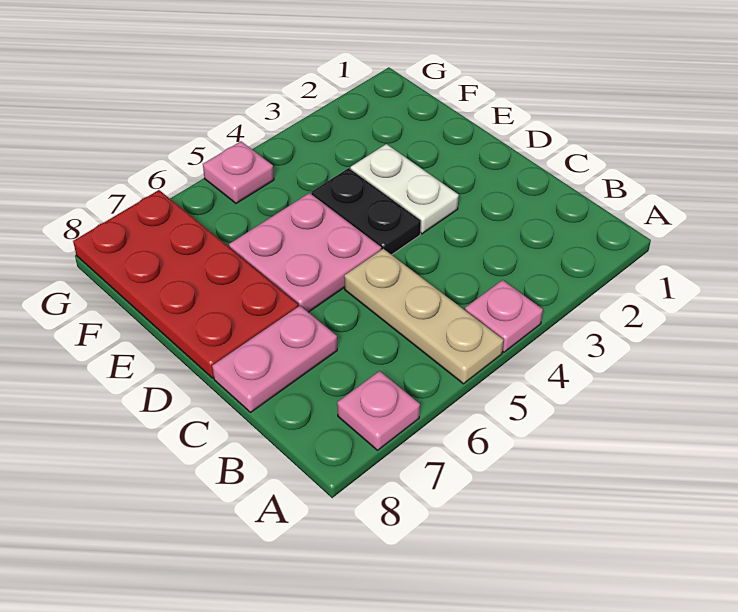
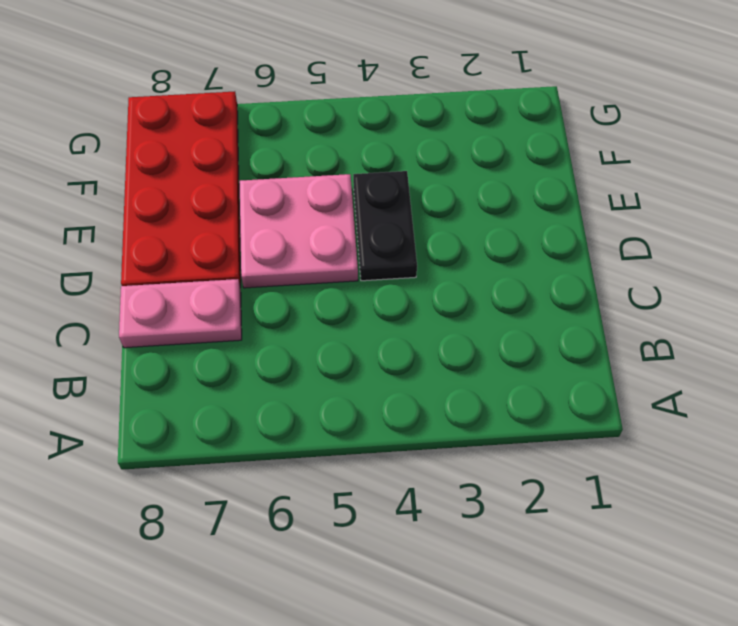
none -> pink 1x1 plate [465,280,543,352]
none -> tan 1x3 plate [344,249,504,384]

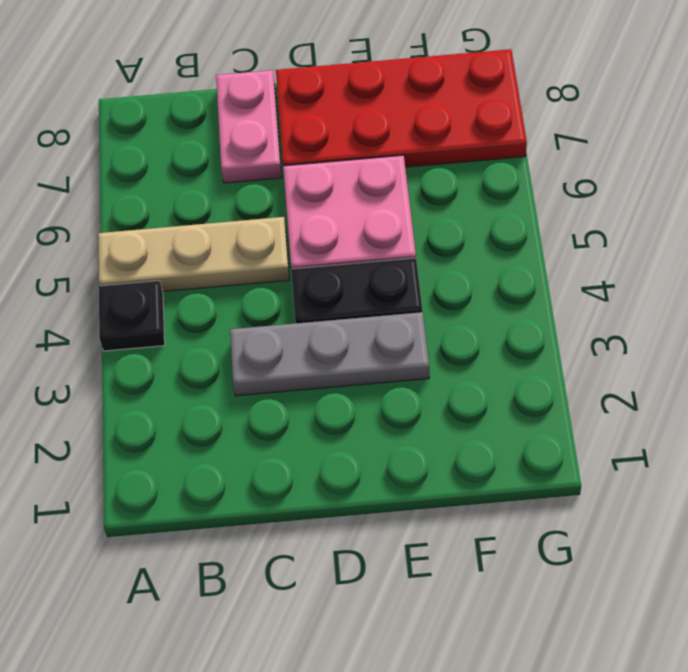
black 1x1 plate [99,281,165,351] -> pink 1x1 plate [465,280,543,352]
grey 1x3 plate [230,312,429,396] -> white 1x2 plate [350,144,459,234]
none -> pink 1x1 plate [337,371,420,450]
none -> pink 1x1 plate [203,141,274,203]

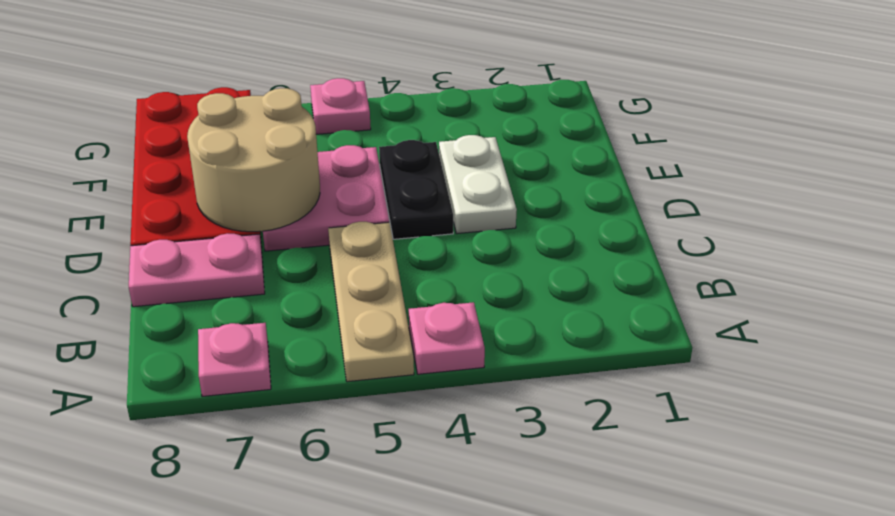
tan 2x2 round brick [187,88,320,232] -> none

